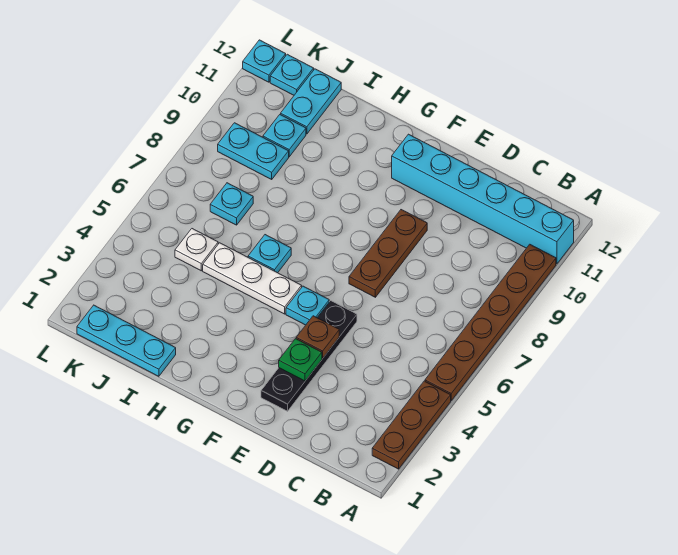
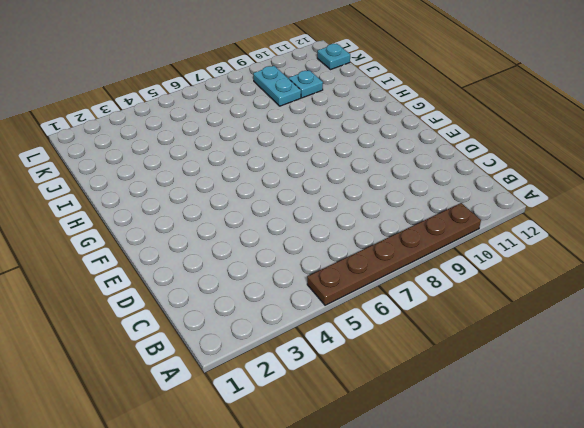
none -> brown 1x3 plate [372,381,451,469]
none -> cyan 1x6 brick [392,134,574,264]
none -> black 1x4 plate [261,301,357,411]

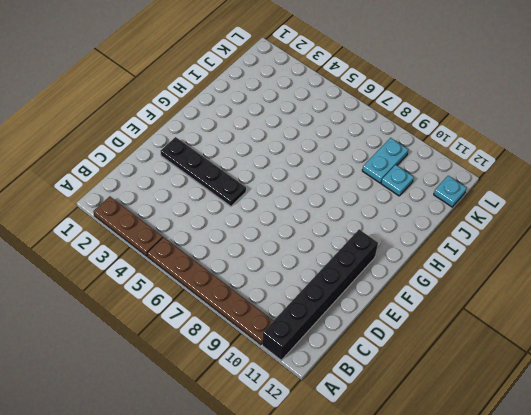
black 1x6 brick [262,229,378,360] -> cyan 1x6 brick [392,134,574,264]
none -> brown 1x3 plate [349,210,427,297]
none -> cyan 1x1 plate [286,286,329,325]
none -> white 1x3 plate [203,243,302,314]

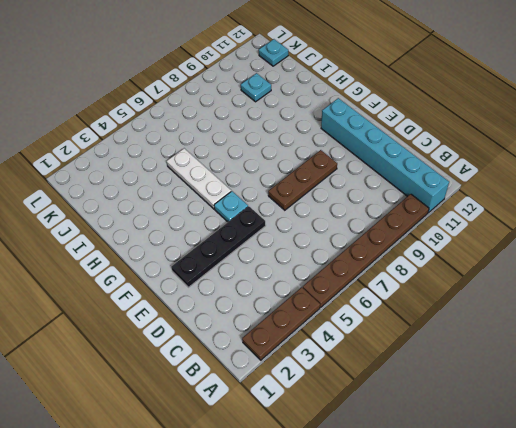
none -> cyan 1x1 plate [248,235,291,273]
none -> cyan 1x3 plate [77,305,176,376]
none -> white 1x1 plate [175,229,218,271]

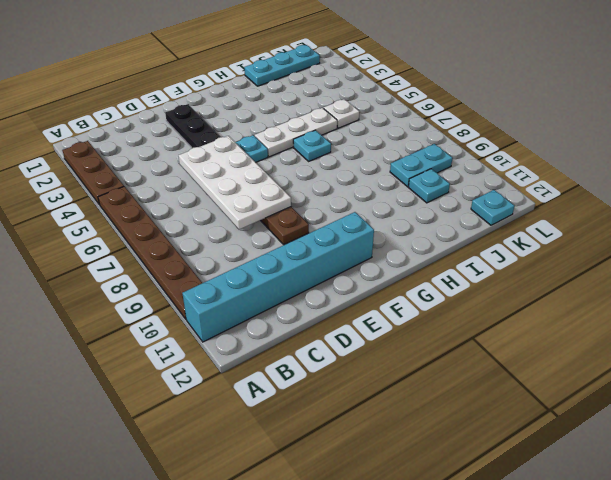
white 2x4 plate [178,136,291,230] -> none
none -> cyan 1x1 plate [210,183,253,225]
none -> cyan 1x2 plate [281,69,341,134]
none -> cyan 1x1 plate [243,40,286,82]

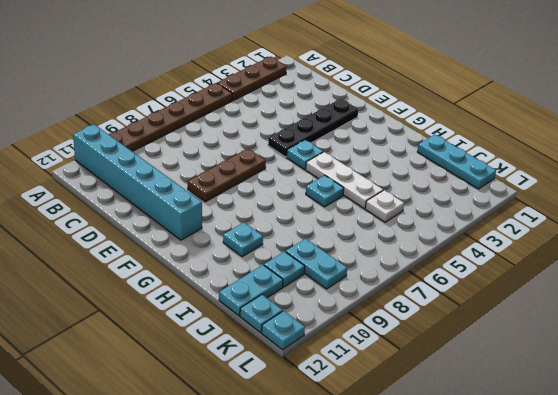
cyan 1x1 plate [223,222,263,257] -> cyan 1x1 plate moved to [210,183,253,225]
none -> green 1x1 plate [279,339,322,381]
none -> brown 1x1 plate [296,316,339,358]

